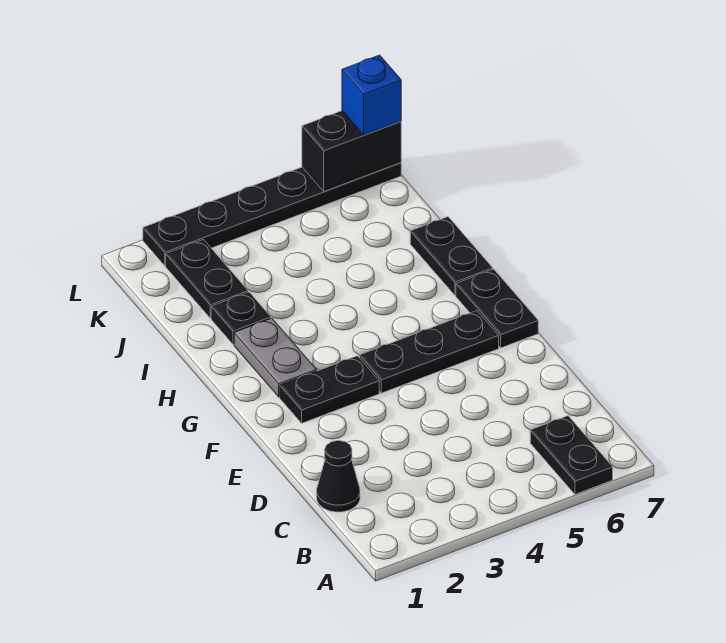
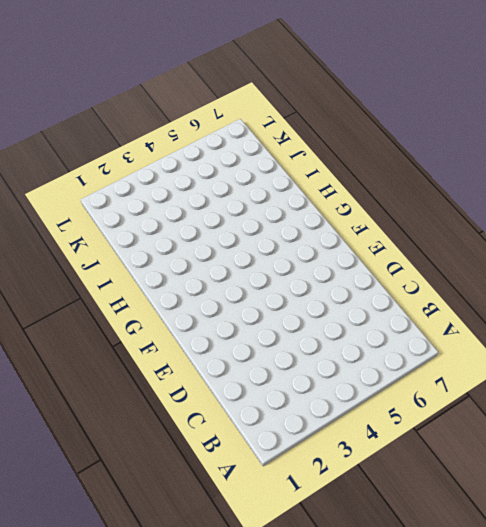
none -> black 1x2 plate [530,416,613,494]
none -> black 1x1 cone [317,440,360,512]
none -> black 1x2 plate [280,356,379,423]

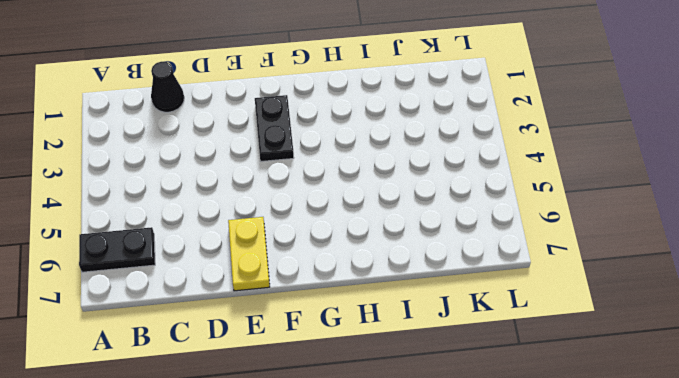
yellow 1x2 plate [228,217,270,291] -> none
none -> black 1x3 plate [359,311,499,393]
none -> black 1x2 plate [456,269,538,348]
none -> grey 1x2 plate [234,318,317,397]

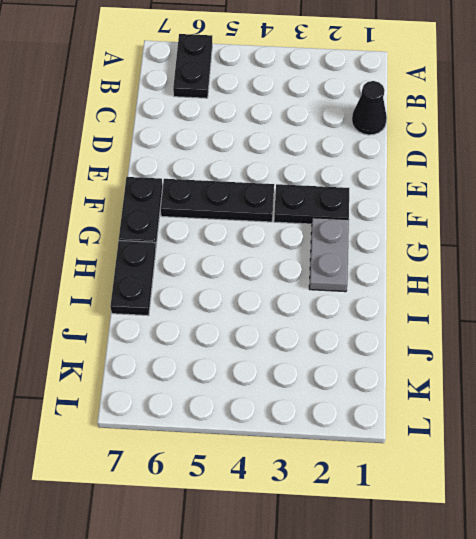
none -> black 1x1 plate [211,292,271,345]
none -> black 1x2 plate [166,240,248,318]
none -> black 1x6 plate [143,163,401,265]

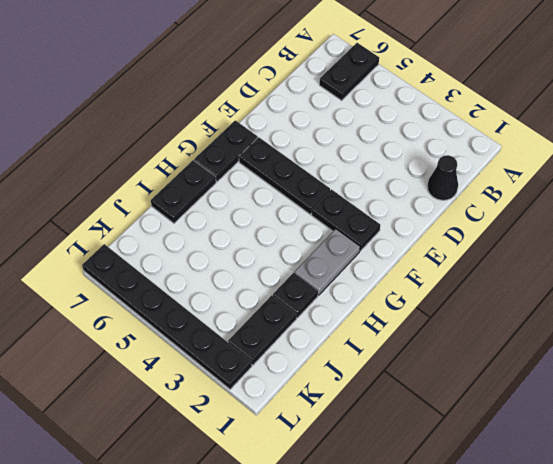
none -> black 1x2 brick [302,111,401,191]
none -> blue 1x1 brick [342,55,401,135]

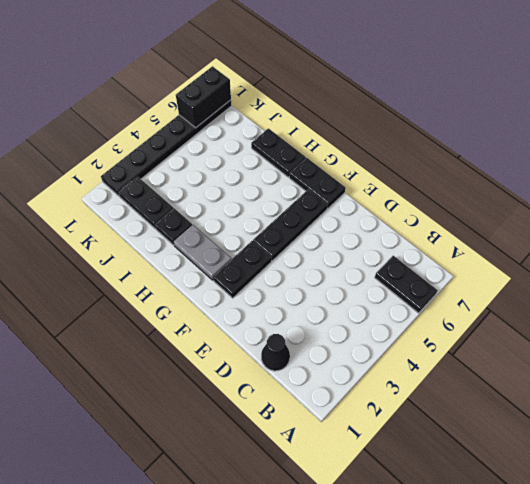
none -> blue 1x1 brick [342,55,401,135]

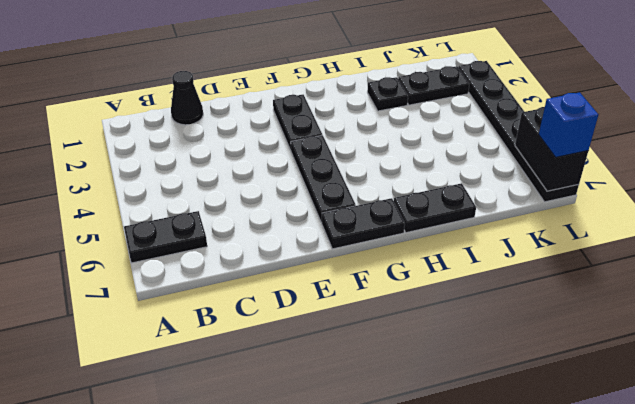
none -> grey 1x2 plate [234,318,317,397]

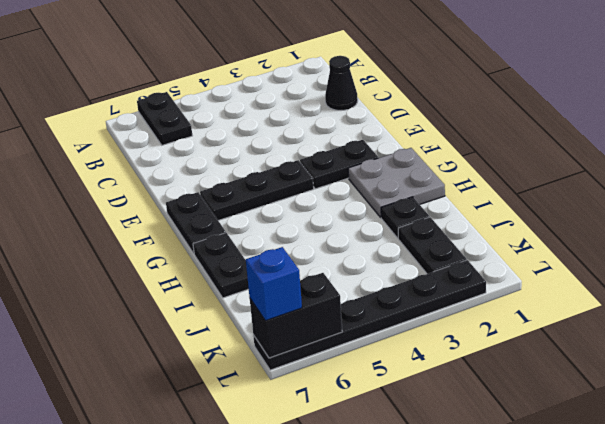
grey 2x2 plate [348,148,445,217] -> grey 1x2 plate [234,318,317,397]

